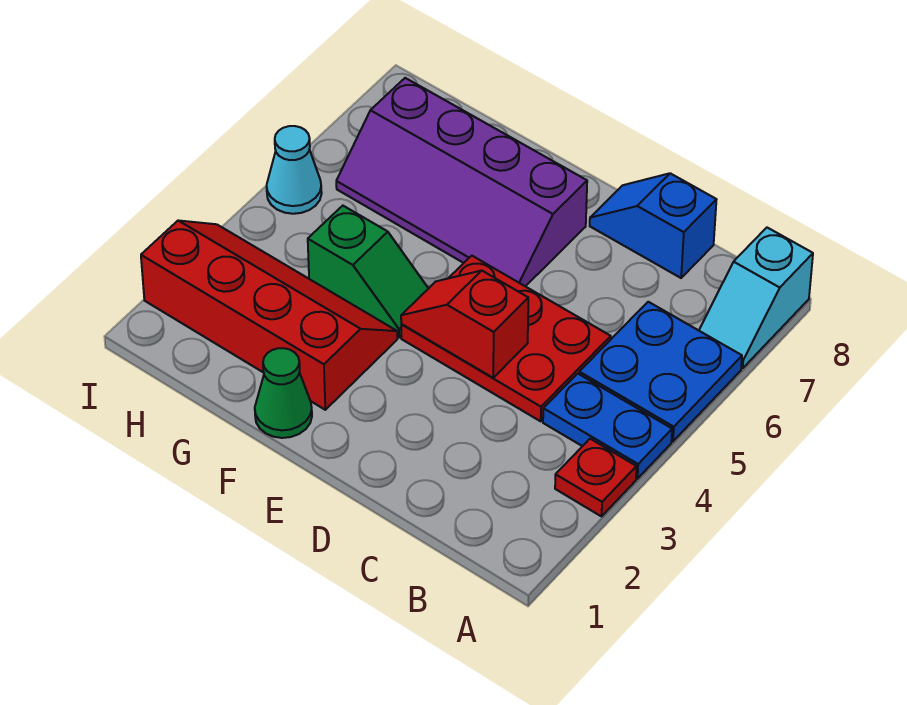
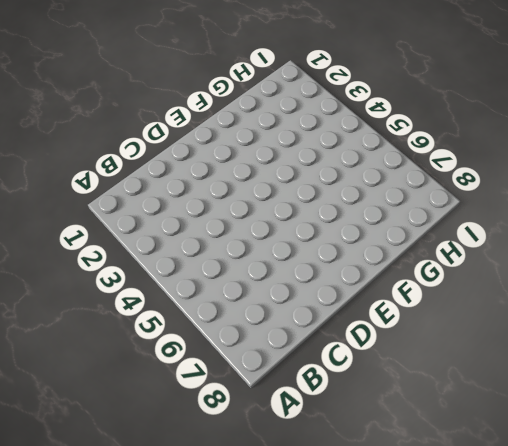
none -> red 1x1 plate [555,439,636,516]
none -> blue 1x2 plate [543,373,672,479]
none -> blue 2x2 plate [579,302,742,441]

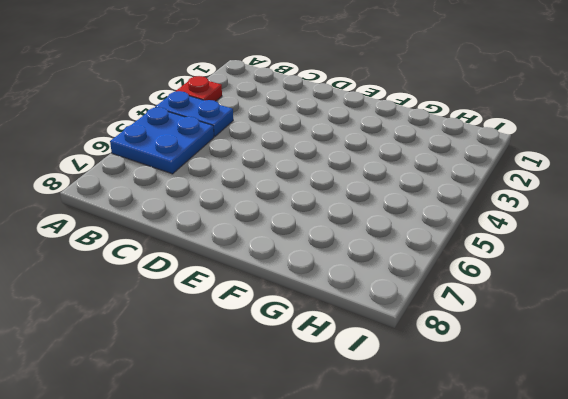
none -> cyan 1x2 slope [699,228,813,368]
none -> red 2x3 plate [401,256,611,421]
none -> blue 1x2 slope [590,173,717,278]

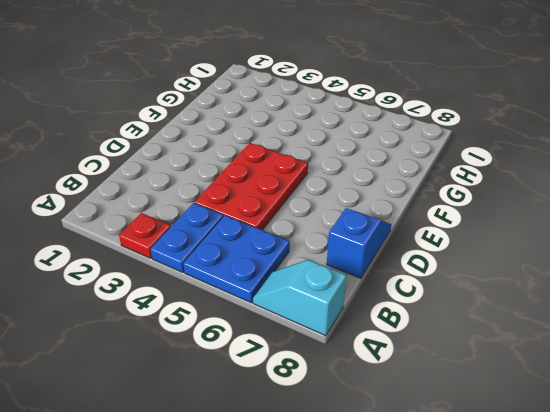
none -> purple 2x4 slope [336,78,587,286]
none -> green 1x1 cone [255,348,312,438]
none -> red 2x4 slope [141,221,397,410]

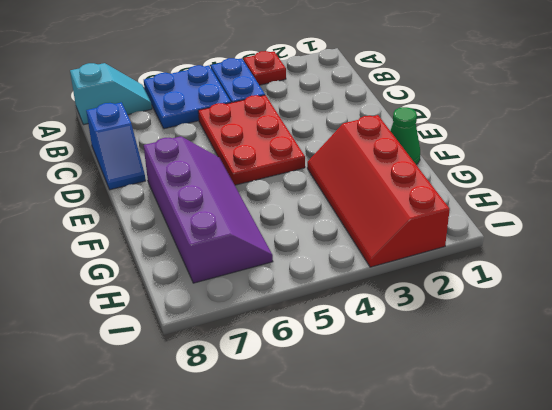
none -> green 1x2 slope [308,206,429,337]
none -> cyan 1x1 cone [267,126,322,214]
none -> red 1x2 slope [401,271,528,378]

